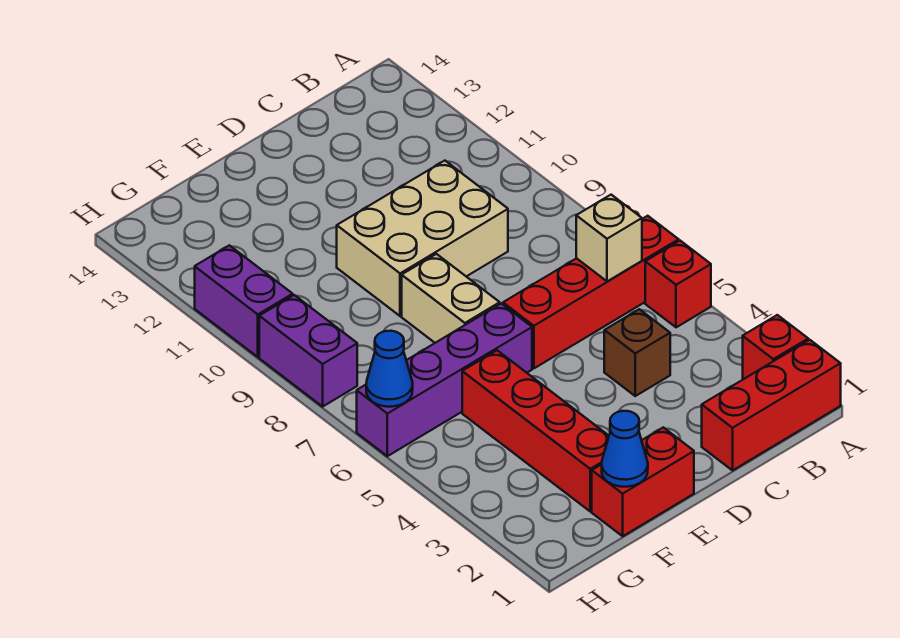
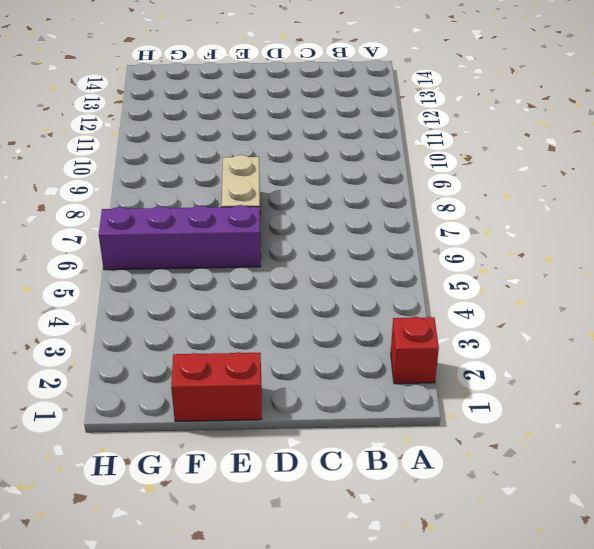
none -> red 1x3 brick [702,340,841,470]
none -> red 1x1 brick [645,241,711,327]
none -> red 1x4 brick [503,216,679,368]

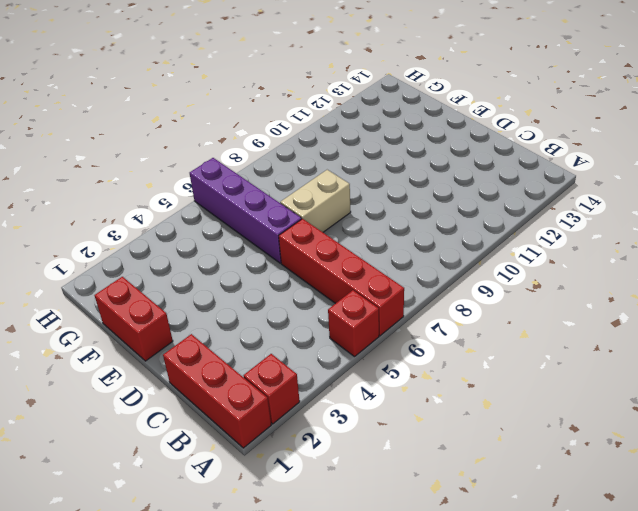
none -> brown 1x1 brick [604,309,670,396]
none -> tan 2x3 brick [337,161,508,316]
none -> red 1x4 brick [462,350,609,511]

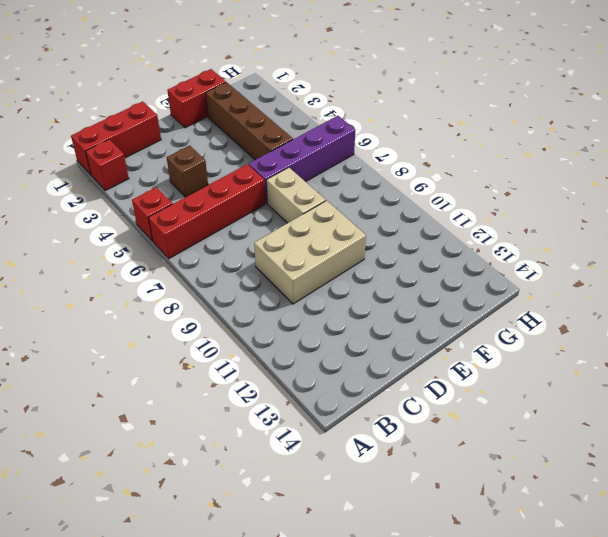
brown 1x4 brick [206,82,293,160] -> red 1x4 brick [462,350,609,511]
none -> purple 1x2 brick [259,295,357,407]
none -> purple 1x2 brick [195,245,293,357]
none -> tan 1x1 brick [576,195,642,281]

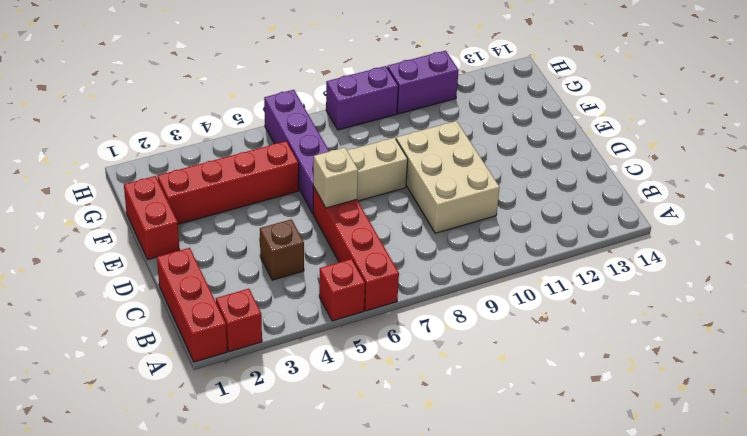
tan 1x1 brick [313,148,358,208] -> tan 1x1 brick moved to [576,195,642,281]
none -> blue 1x1 cone [602,411,648,487]
none -> blue 1x1 cone [366,331,413,407]

